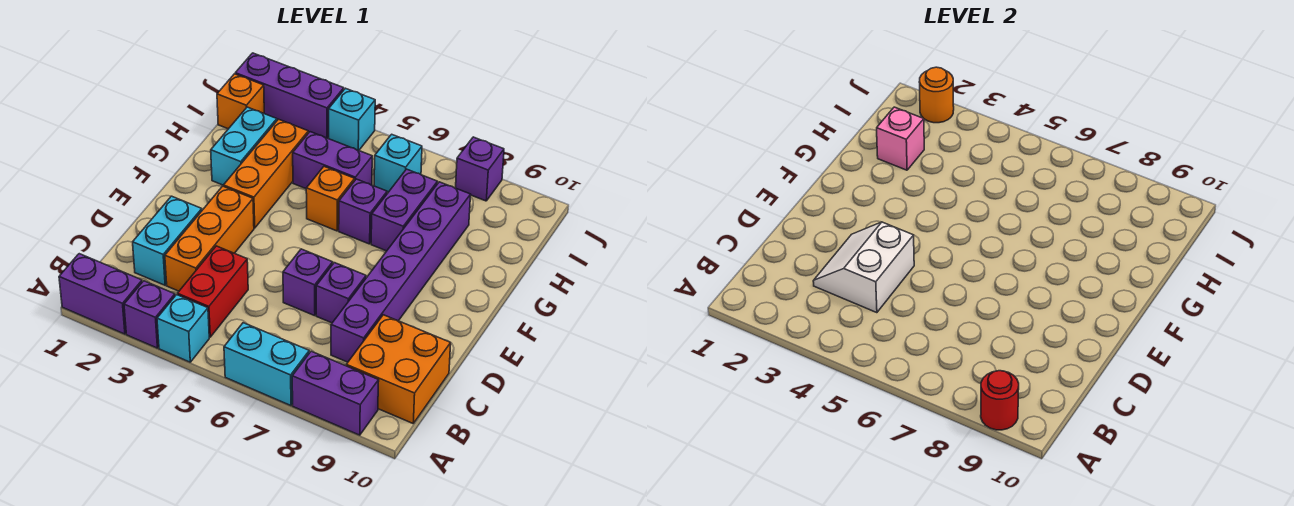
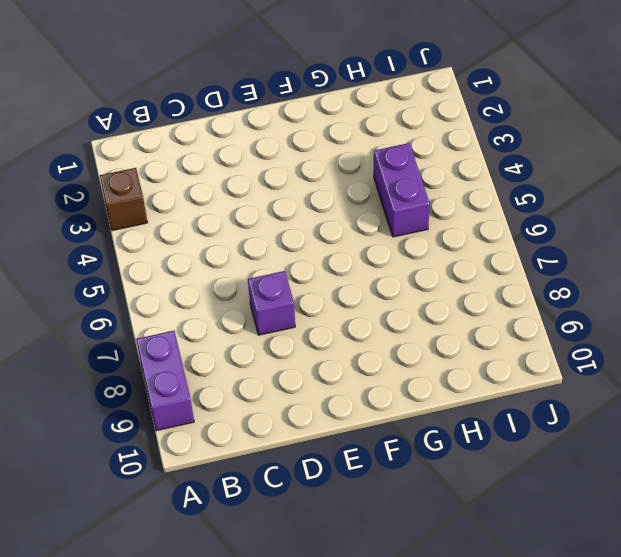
brown 1x1 brick [100,168,148,231] -> purple 1x1 brick [124,281,175,348]
none -> purple 1x2 brick [59,254,142,334]
none -> cyan 1x1 brick [157,295,209,362]
none -> cyan 1x2 brick [224,323,309,406]

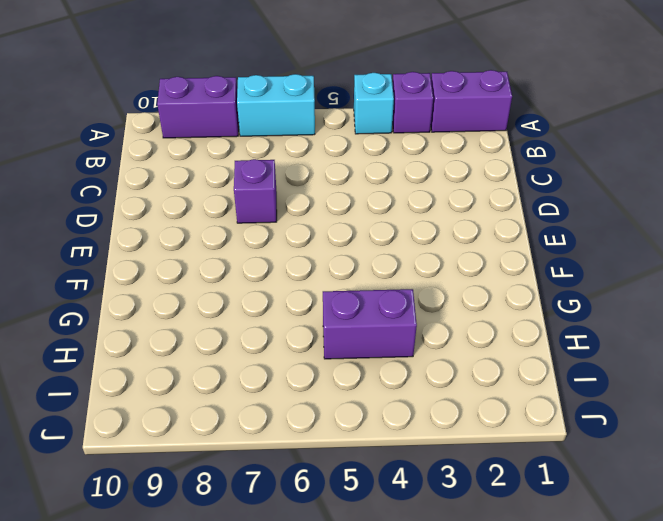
none -> red 1x2 brick [177,246,248,337]
none -> orange 2x2 brick [346,315,451,423]
none -> cyan 1x2 brick [133,196,202,285]

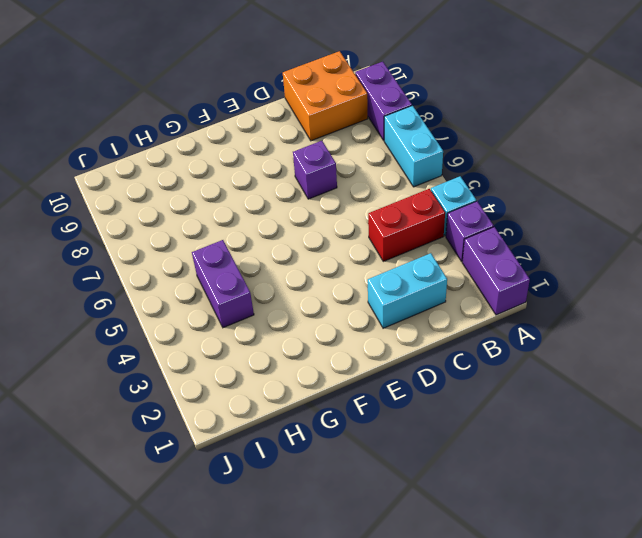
none -> orange 1x3 brick [165,186,254,291]
none -> purple 1x6 brick [331,182,471,362]
none -> purple 1x1 brick [283,249,333,316]

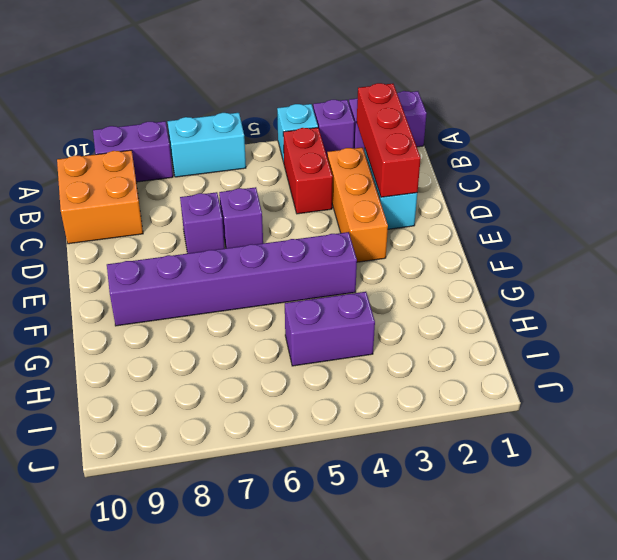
red 1x3 brick [357,83,421,197] -> none
purple 1x6 brick [107,232,357,326] -> purple 1x6 brick turned to [331,182,471,362]
none -> orange 1x3 brick [223,119,308,228]
none -> cyan 1x2 brick [211,107,277,185]
none -> orange 1x1 brick [306,167,355,231]

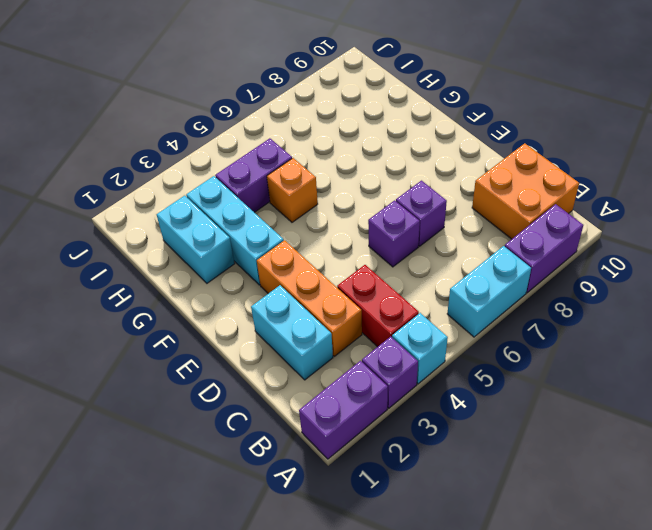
cyan 1x3 brick [186,176,284,285] -> orange 1x3 brick [223,119,308,228]
none -> purple 1x6 brick [331,182,471,362]
none -> purple 1x1 brick [339,179,387,244]
none -> purple 1x2 brick [371,169,437,251]

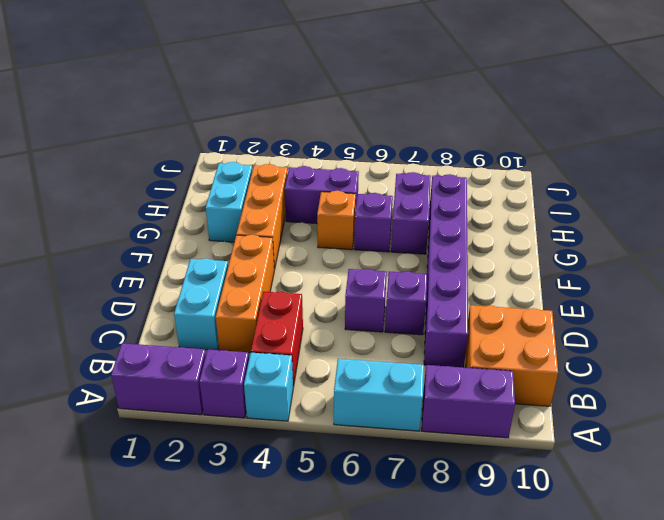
none -> orange 1x1 brick [217,74,264,129]
none -> cyan 1x1 brick [374,134,422,192]
none -> purple 1x3 brick [235,53,344,138]

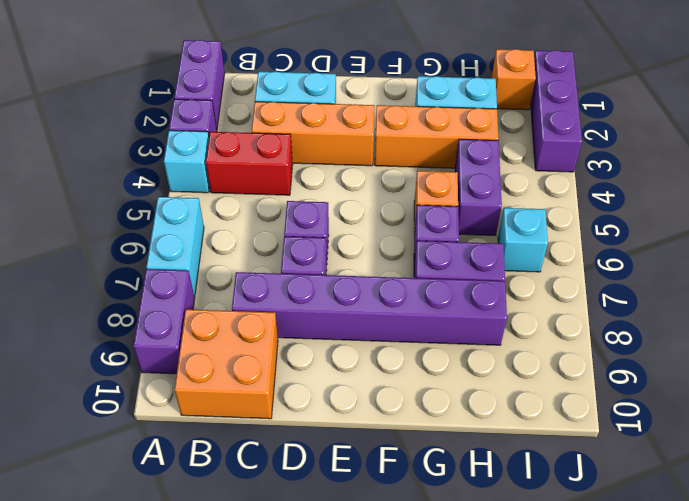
none -> cyan 1x1 brick [329,88,375,150]
none -> purple 1x1 brick [456,137,504,201]
none -> red 1x1 round brick [981,371,1019,430]

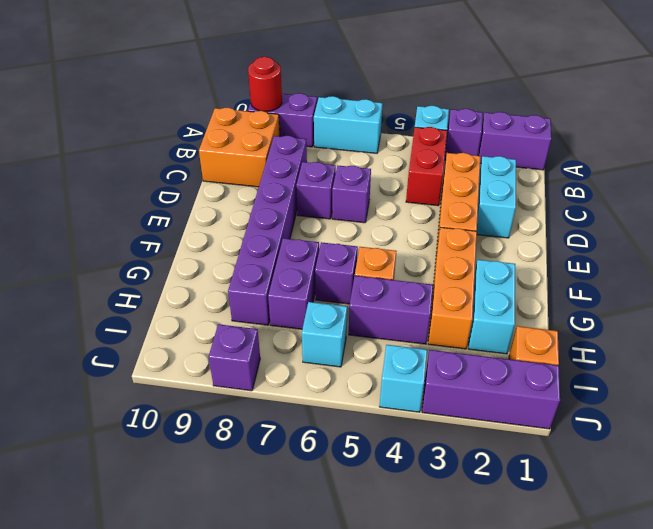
none -> white 2x2 slope [813,222,914,313]
none -> pink 1x1 brick [877,107,924,170]
none -> orange 1x1 round brick [919,67,954,123]

